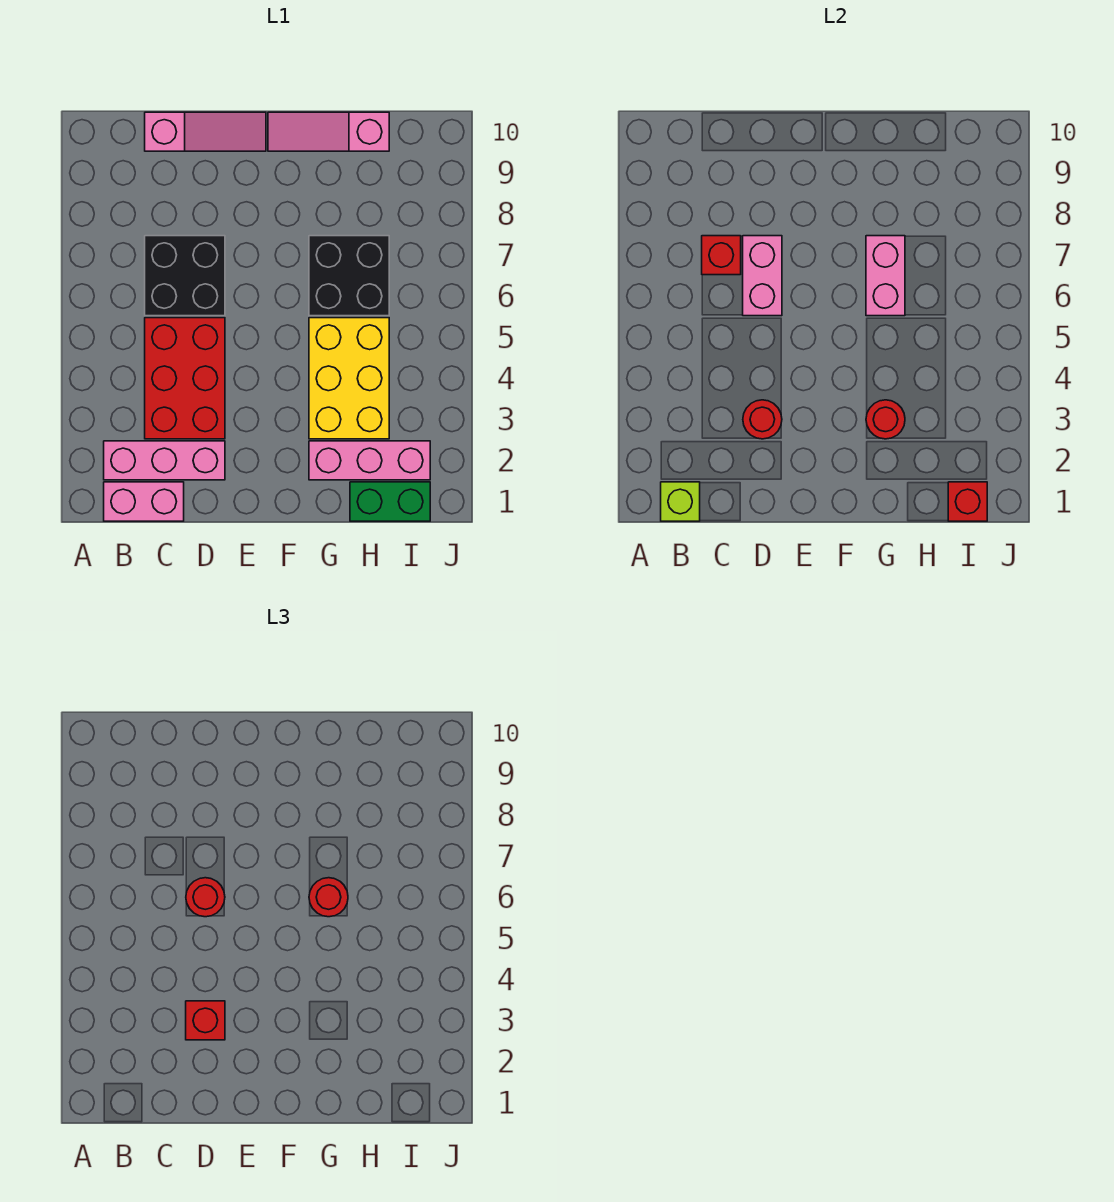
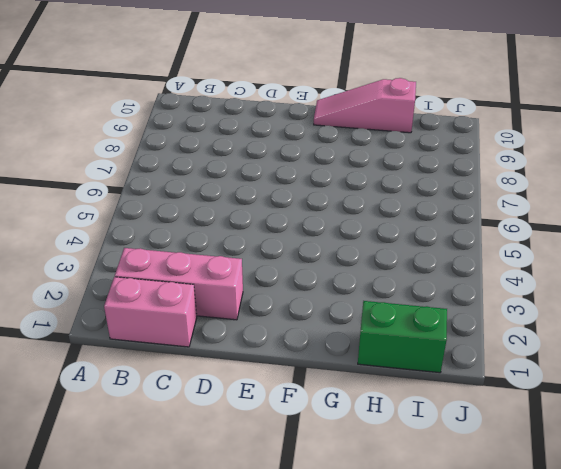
none -> red 2x3 brick [145,318,225,439]
none -> black 2x2 brick [145,236,225,316]
none -> pink 1x3 slope [145,112,266,151]

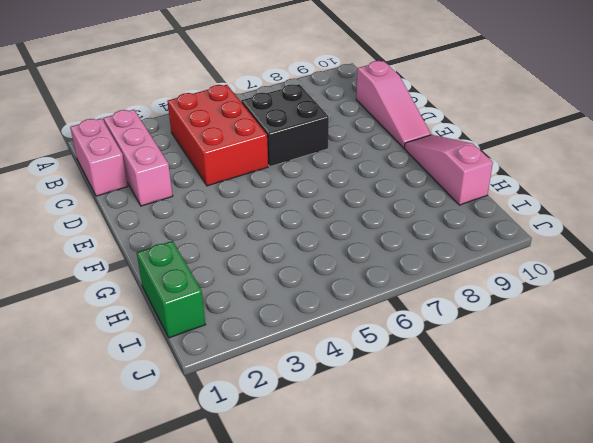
red 2x3 brick [167,85,268,186] -> red 2x3 brick turned to [145,318,225,439]
none -> pink 1x3 brick [309,441,430,480]
none -> yellow 2x3 brick [309,318,389,439]
none -> black 2x2 brick [309,236,389,316]

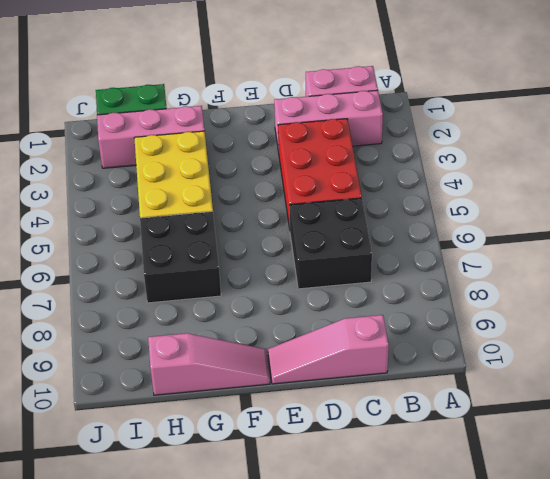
none -> lime 1x1 brick [661,482,700,521]
none -> red 1x1 brick [702,236,741,275]
none -> red 1x1 round brick [743,400,782,439]

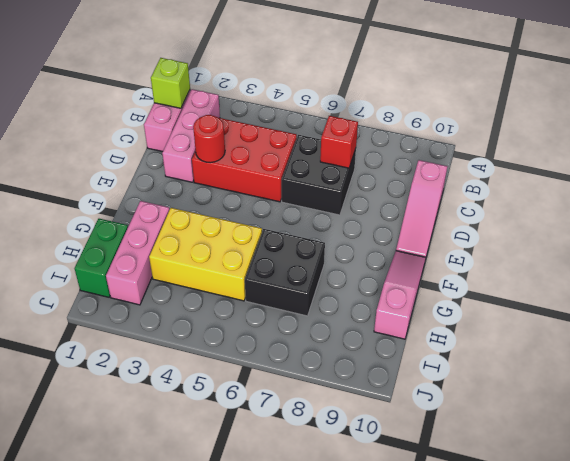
none -> pink 1x2 brick [743,236,782,316]
none -> red 1x1 round brick [866,400,905,439]
none -> pink 1x2 brick [866,236,905,316]

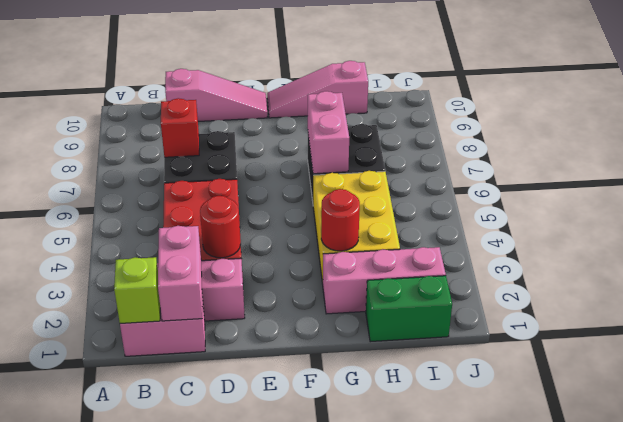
pink 1x2 brick [158,226,202,321] -> pink 1x2 brick moved to [743,236,782,316]
none -> red 1x1 brick [948,482,987,521]
none -> red 1x1 brick [186,1001,225,1040]
none -> red 1x1 round brick [186,878,225,917]

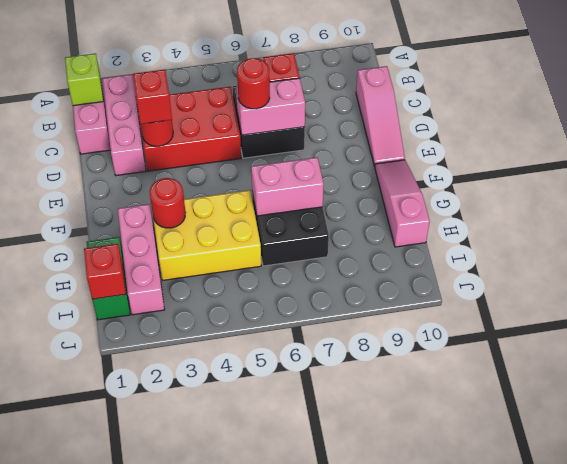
none -> red 1x1 round brick [309,878,348,917]

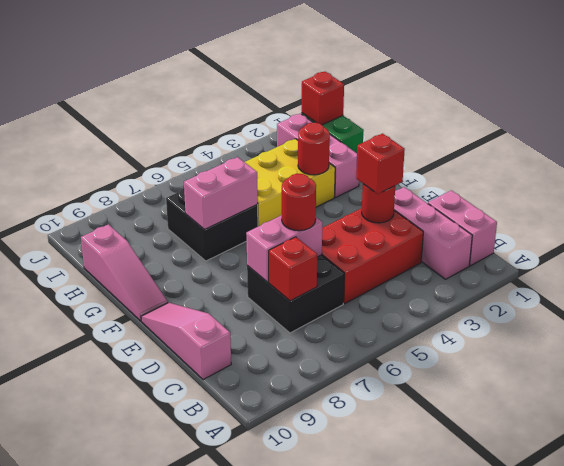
none -> lime 1x1 brick [661,482,700,521]
none -> red 1x1 round brick [309,878,348,917]

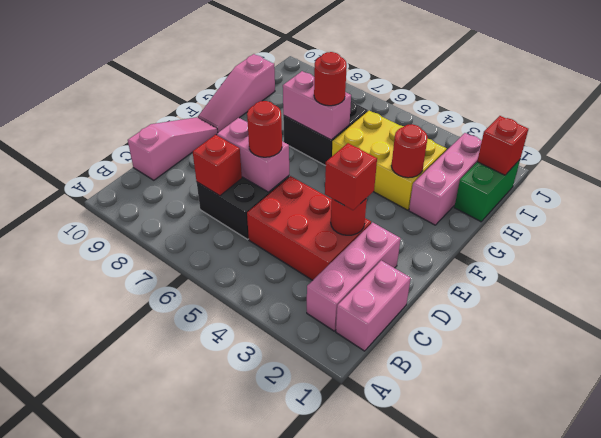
none -> lime 1x1 brick [661,482,700,521]

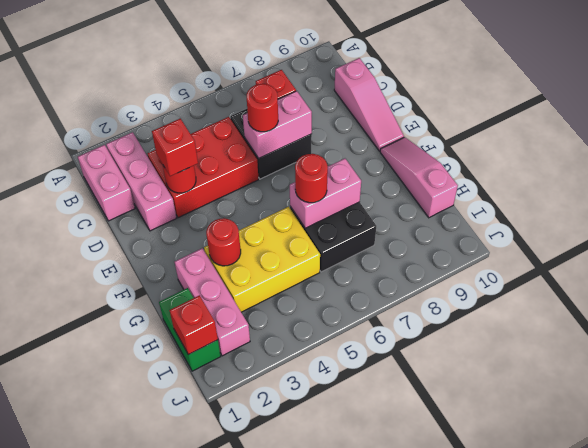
none -> lime 1x1 brick [661,482,700,521]

